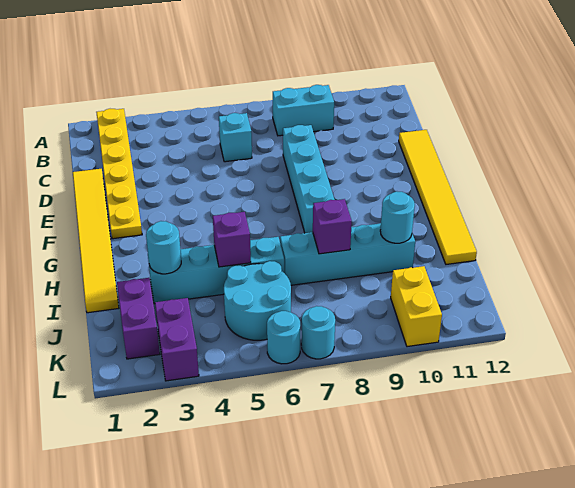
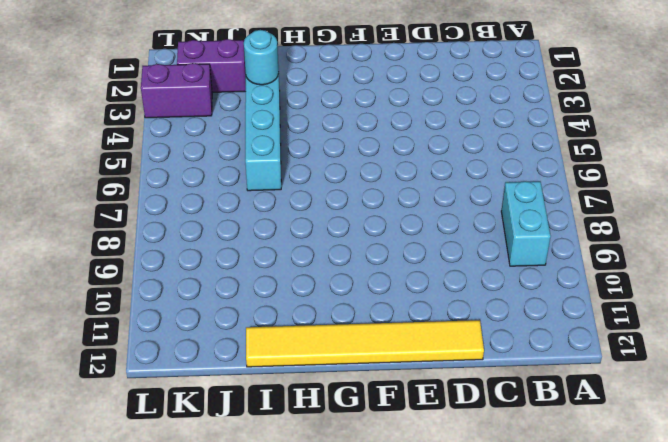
none -> yellow 1x6 plate [96,109,142,239]
none -> cyan 1x1 brick [219,113,252,162]
none -> yellow 1x6 tile [73,169,119,313]

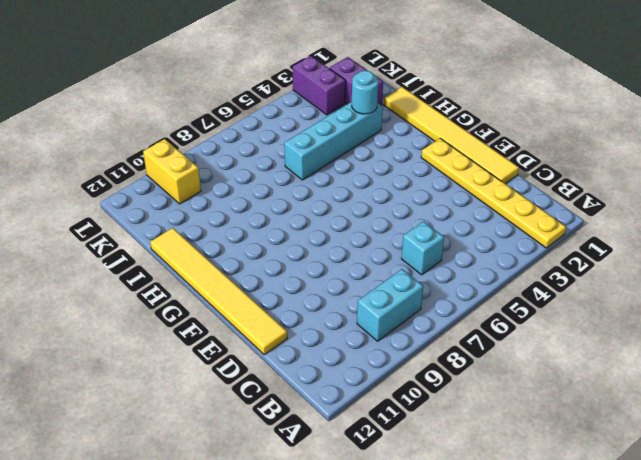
none -> cyan 1x4 brick [283,125,335,233]
none -> cyan 1x4 brick [280,223,415,285]
none -> cyan 2x2 round brick [224,261,291,340]

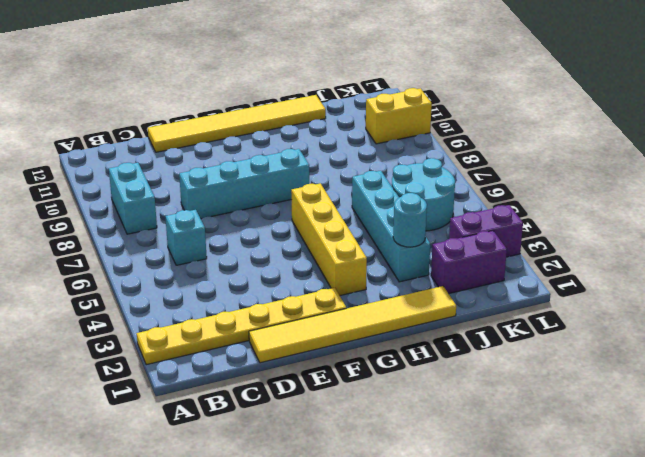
yellow 1x4 brick [291,183,367,295] -> none
none -> cyan 1x4 brick [280,223,415,285]
none -> cyan 1x1 round brick [267,311,300,364]
none -> cyan 1x1 round brick [301,306,335,359]

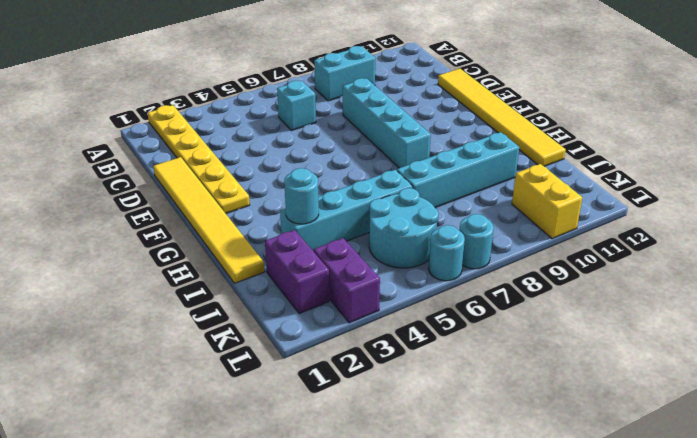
none -> purple 1x1 brick [213,212,251,267]
none -> purple 1x1 brick [313,199,352,254]
none -> cyan 1x1 round brick [380,191,415,243]

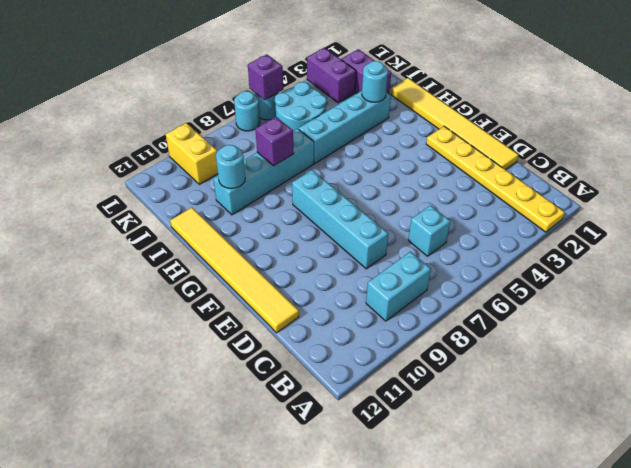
purple 1x1 brick [248,54,283,100] -> purple 1x1 brick moved to [213,212,251,267]

